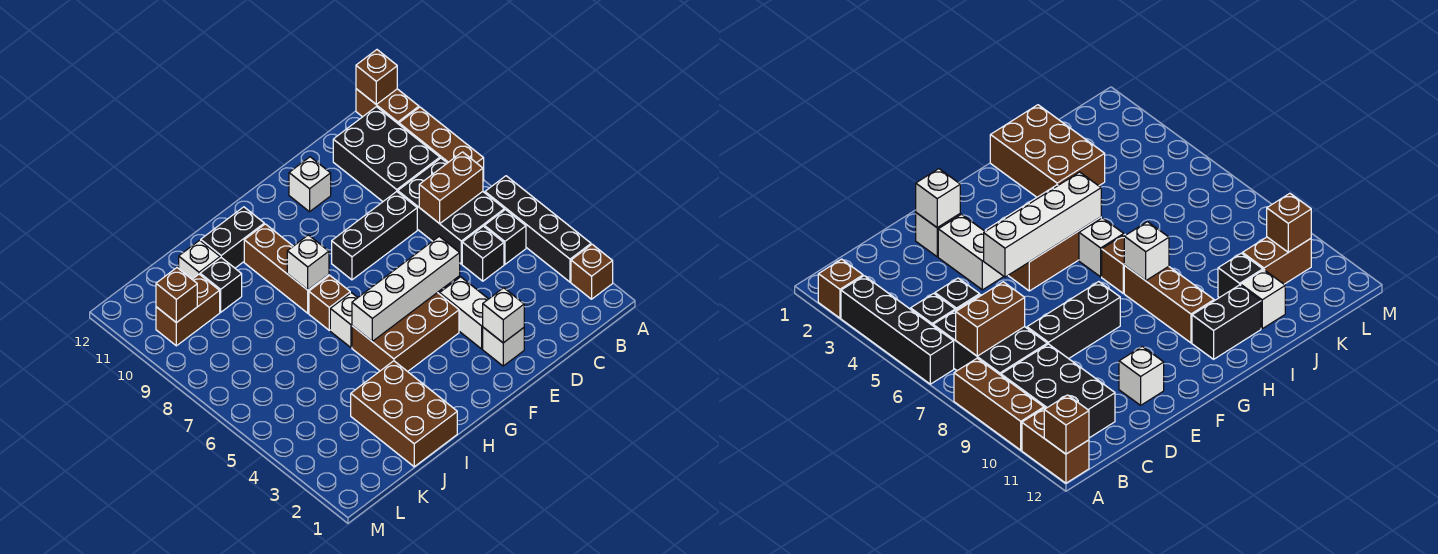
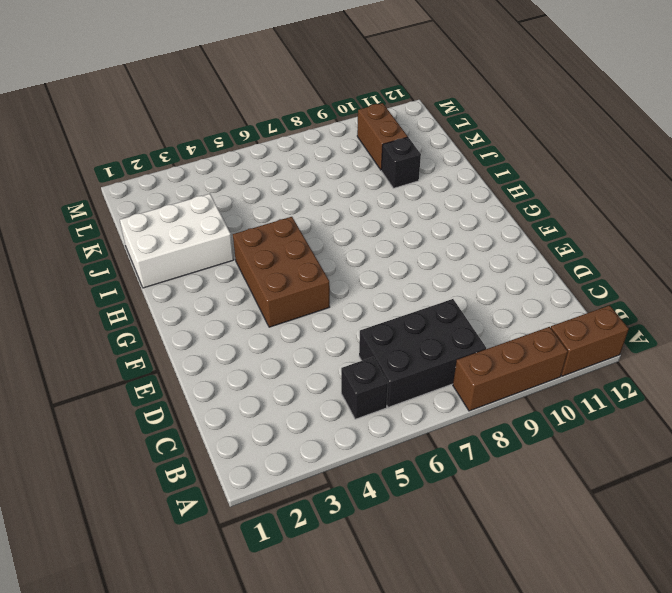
white 2x3 brick [120,194,234,288] -> brown 2x3 brick [351,361,457,467]
none -> brown 1x1 brick [571,244,613,299]
none -> black 1x4 brick [485,176,591,282]
none -> black 2x3 brick [333,107,440,201]

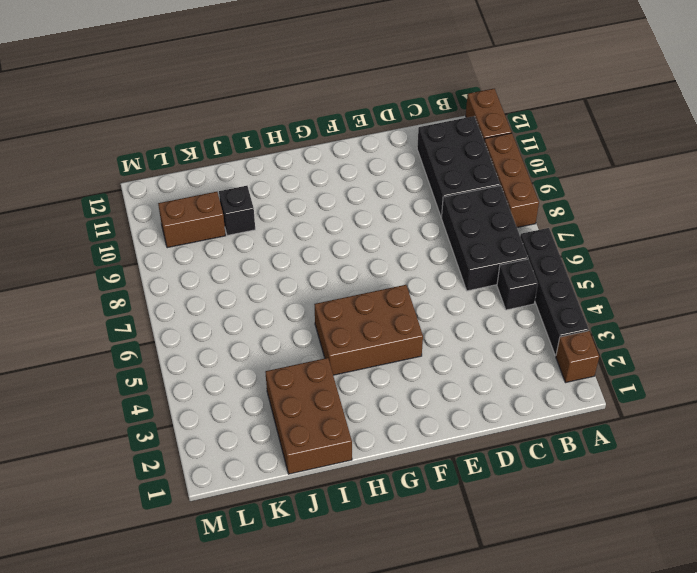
none -> black 1x1 brick [462,226,504,281]
none -> black 1x3 brick [332,192,417,280]
none -> white 1x1 brick [483,327,524,366]

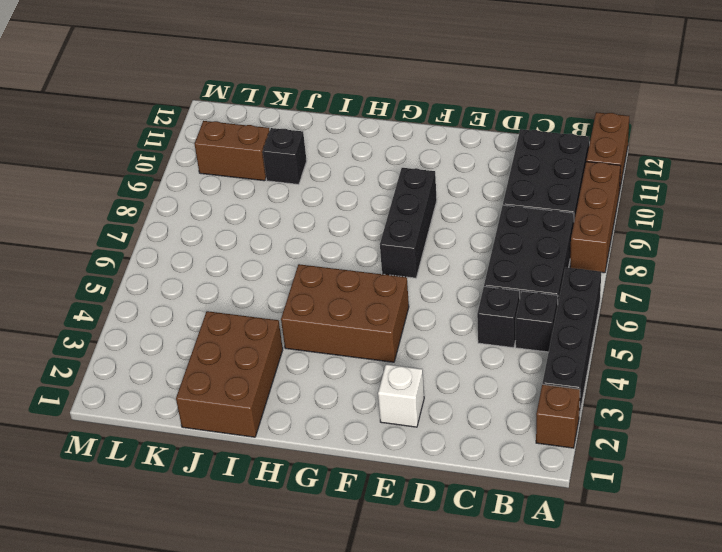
black 1x3 brick [380,168,437,278] -> black 1x3 brick turned to [332,192,417,280]
none -> white 1x2 brick [440,277,488,349]
none -> white 1x1 brick [289,157,331,212]
none -> white 1x1 brick [330,293,358,348]

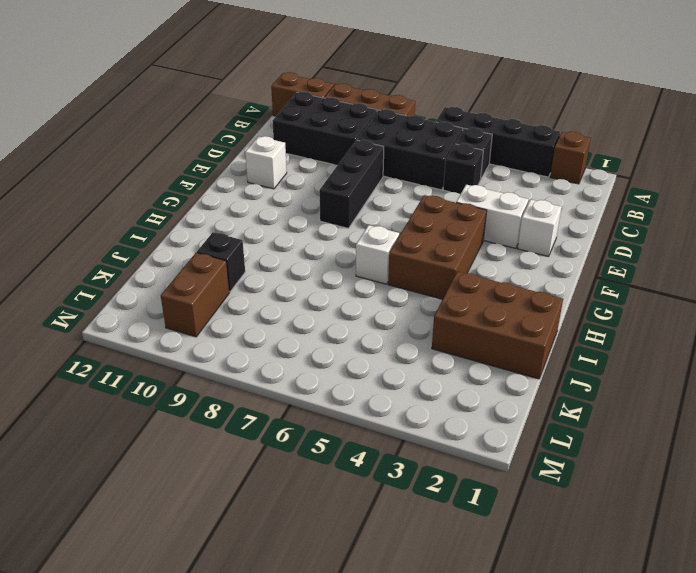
none -> brown 1x1 brick [309,276,350,330]
none -> brown 1x3 brick [244,224,329,313]
none -> black 1x2 brick [201,207,264,268]

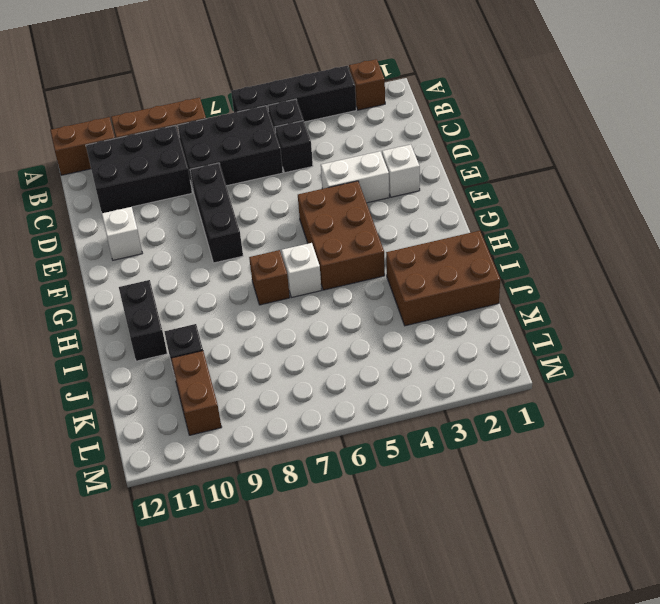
none -> brown 1x3 brick [244,224,329,313]
none -> white 1x1 brick [179,240,220,279]
none -> brown 1x1 brick [356,50,397,104]

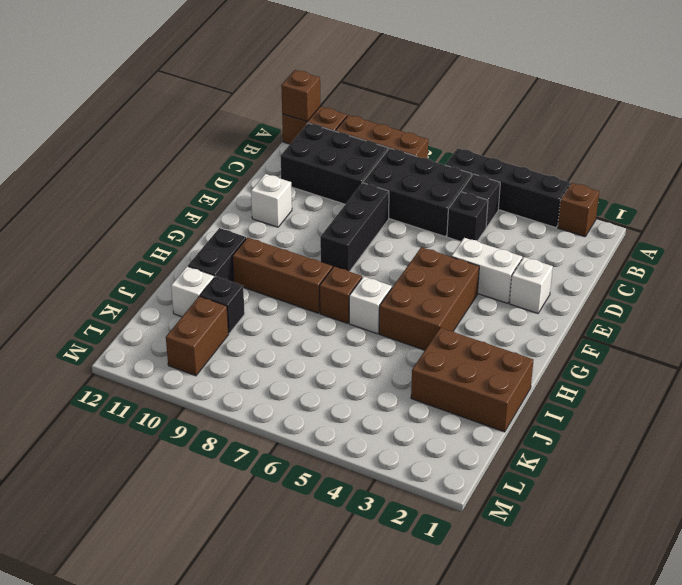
none -> brown 1x2 brick [419,152,483,224]
none -> white 1x1 brick [483,288,524,343]
none -> white 1x4 brick [352,236,460,341]

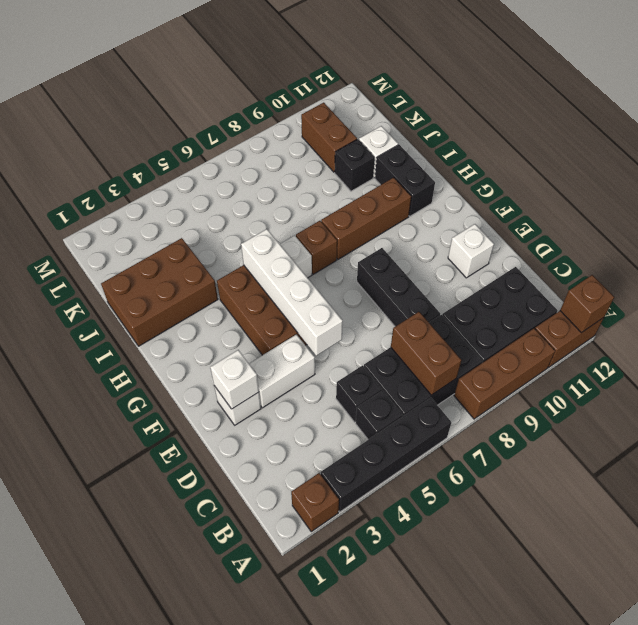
none -> white 1x1 brick [287,235,329,290]
none -> brown 1x1 brick [156,268,197,323]

